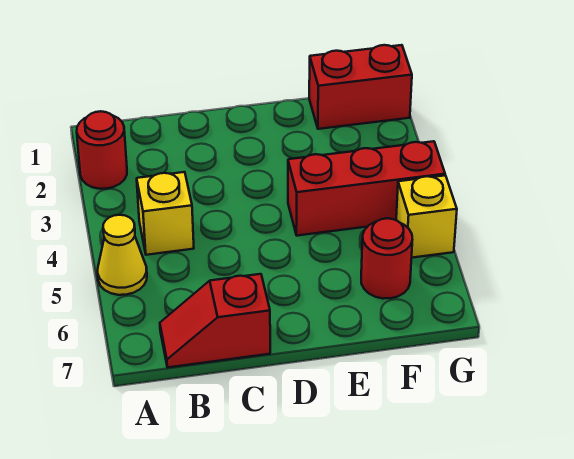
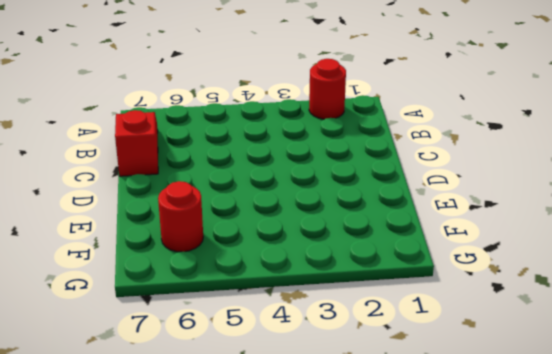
none -> yellow 1x1 cone [98,215,147,295]
none -> yellow 1x1 brick [137,172,194,255]

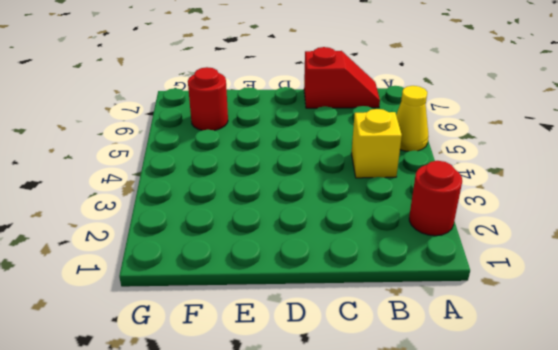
none -> red 1x3 brick [288,141,445,236]
none -> red 1x2 brick [309,45,412,129]

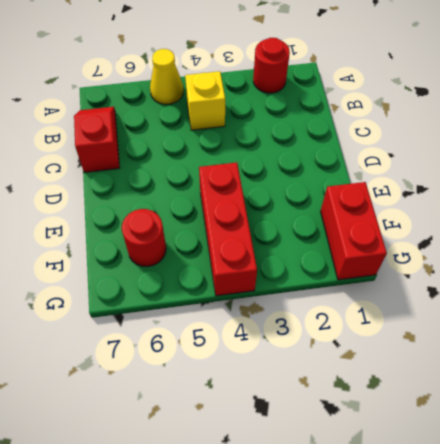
none -> yellow 1x1 brick [396,175,457,258]

